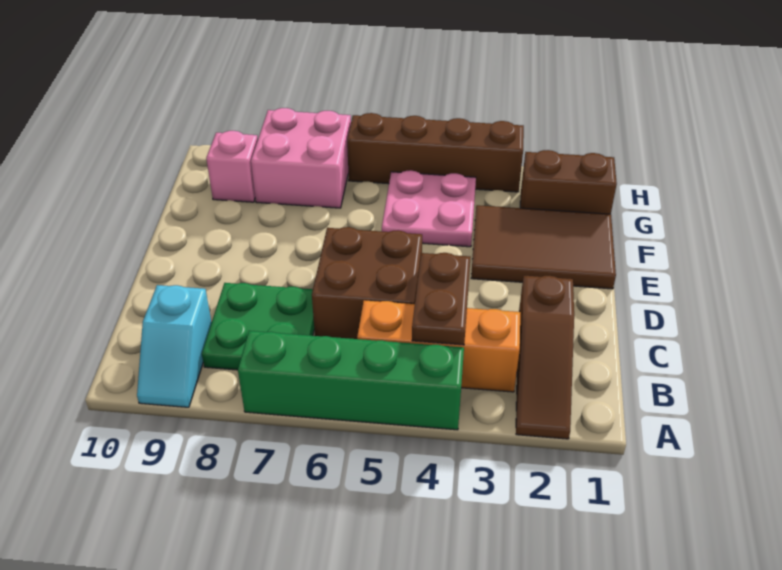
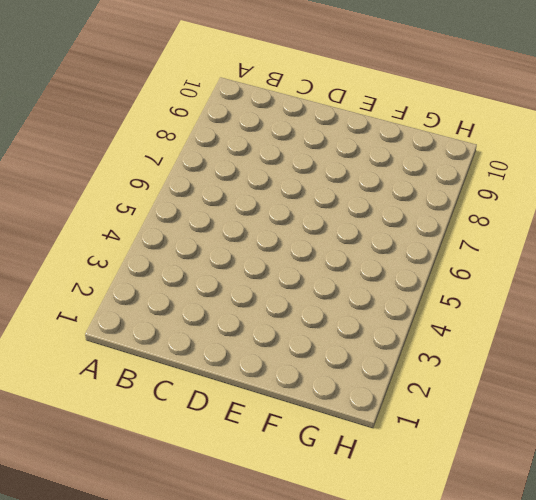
none -> brown 1x3 slope [516,276,574,439]
none -> green 1x4 brick [238,331,464,430]
none -> cyan 1x2 slope [137,285,212,407]

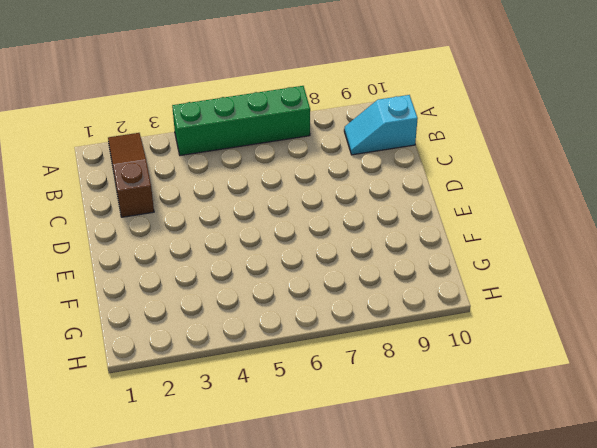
cyan 1x2 slope [344,95,418,155] -> cyan 1x2 slope turned to [137,285,212,407]
none -> orange 1x3 brick [357,300,520,392]
none -> green 2x2 plate [202,283,314,370]
none -> brown 2x2 brick [312,227,422,339]

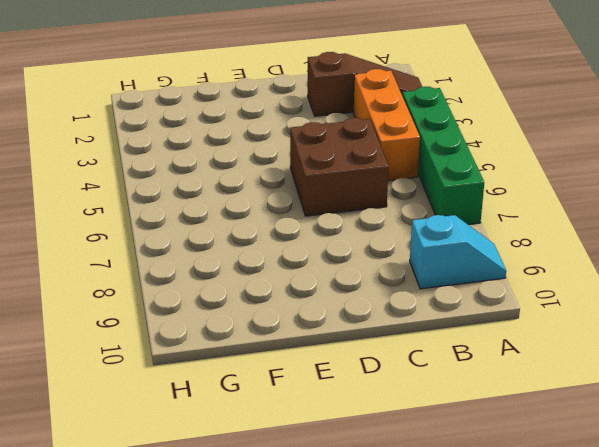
none -> green 2x2 plate [202,283,314,370]
none -> brown 2x3 tile [471,205,616,289]
none -> pink 2x2 plate [382,170,476,247]

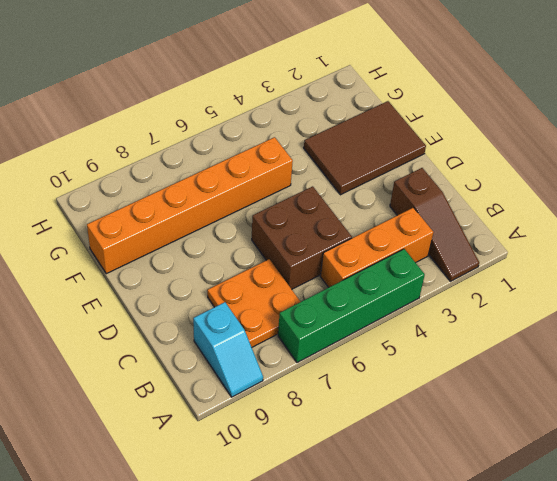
orange 2x2 plate [207,259,300,347] -> green 2x2 plate [202,283,314,370]
orange 1x6 brick [87,137,293,274] -> pink 2x2 plate [382,170,476,247]
none -> brown 1x2 brick [520,150,617,214]
none -> pink 2x2 brick [251,108,351,208]
none -> pink 1x1 brick [206,131,258,202]

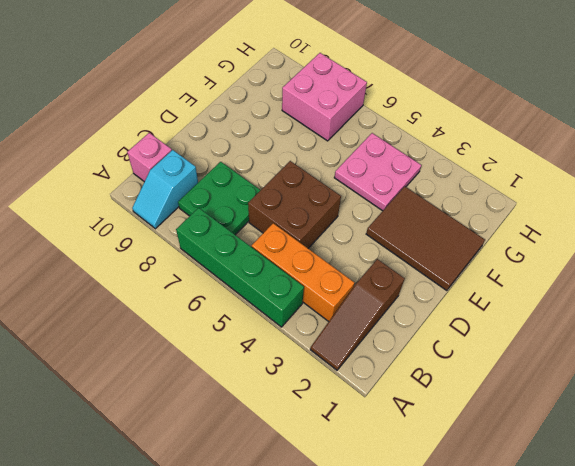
pink 1x1 brick [127,133,172,182] -> pink 1x1 brick moved to [206,131,258,202]
none -> brown 1x2 brick [520,150,617,214]
none -> brown 1x4 brick [347,113,524,192]
none -> brown 1x2 plate [412,253,471,345]

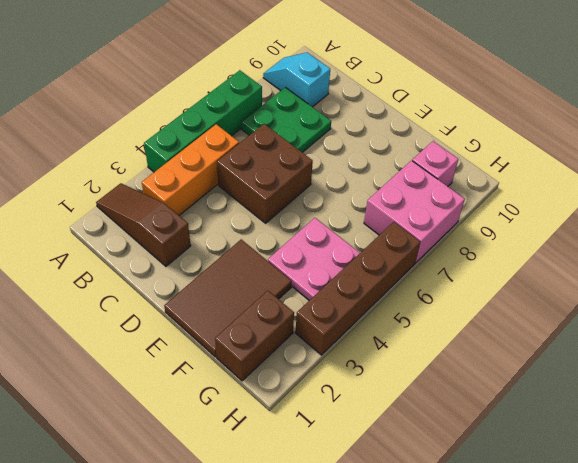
none -> brown 1x2 plate [412,253,471,345]

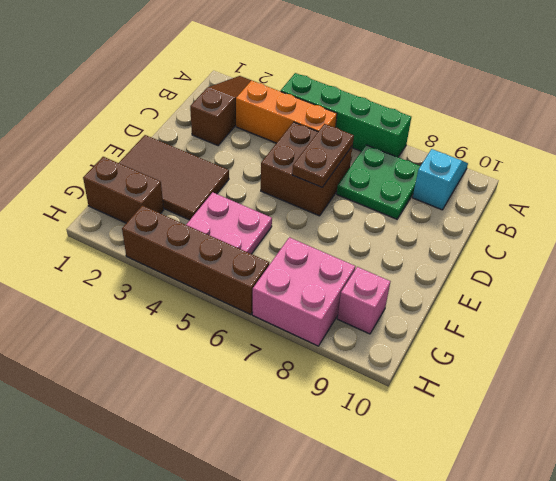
brown 1x2 plate [292,124,354,187] -> brown 1x2 plate moved to [412,253,471,345]

